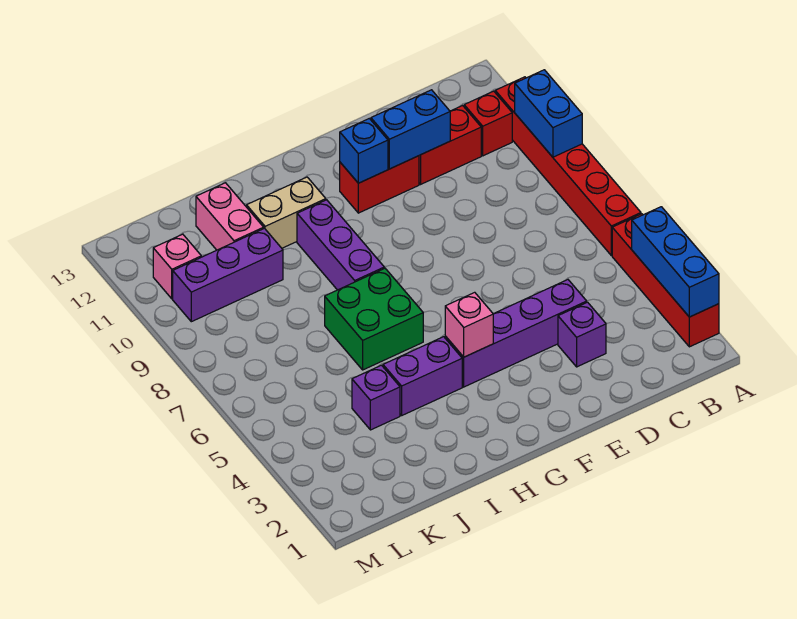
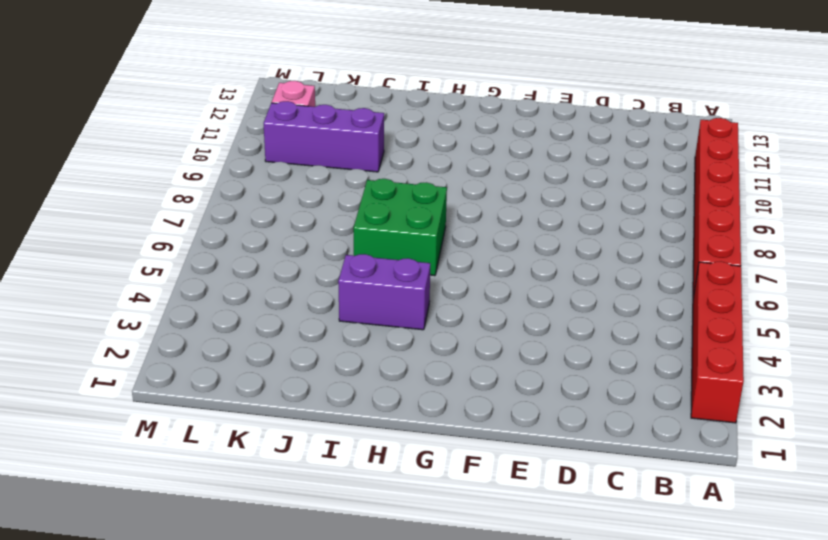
none -> red 1x1 brick [464,91,512,156]
none -> red 1x2 brick [419,106,481,184]
none -> purple 1x1 brick [558,302,606,367]

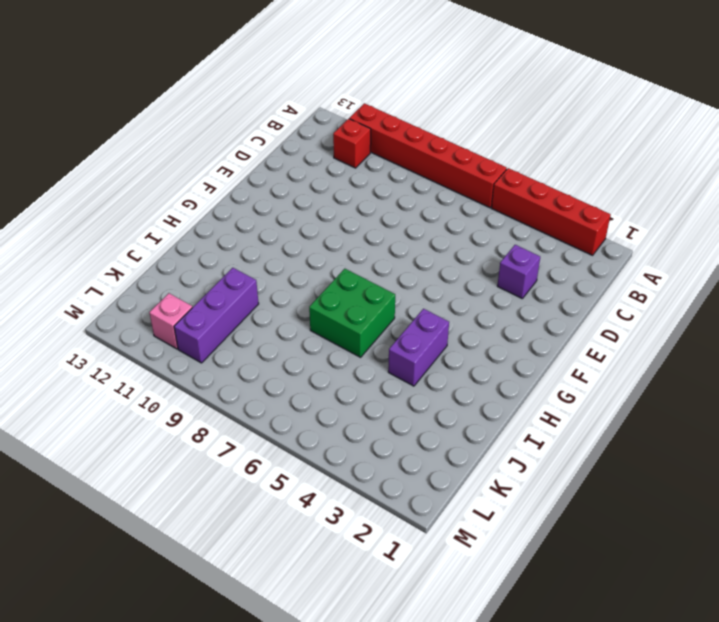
none -> red 1x2 brick [419,106,481,184]
none -> purple 1x4 brick [445,280,587,387]
none -> red 1x2 brick [340,156,419,213]

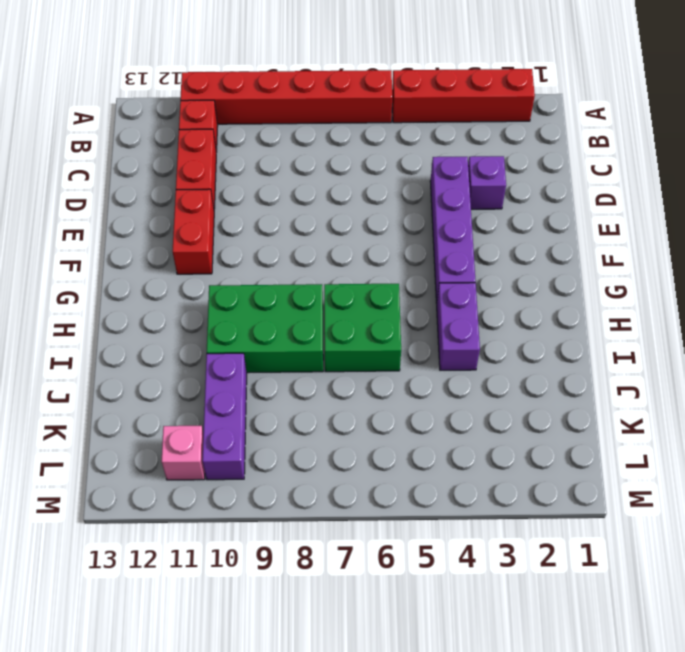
green 2x3 brick [207,284,323,373] -> purple 1x3 brick [297,200,384,290]
none -> tan 1x2 brick [247,177,326,248]
none -> purple 1x1 brick [352,365,400,430]
none -> pink 1x2 brick [196,183,264,250]

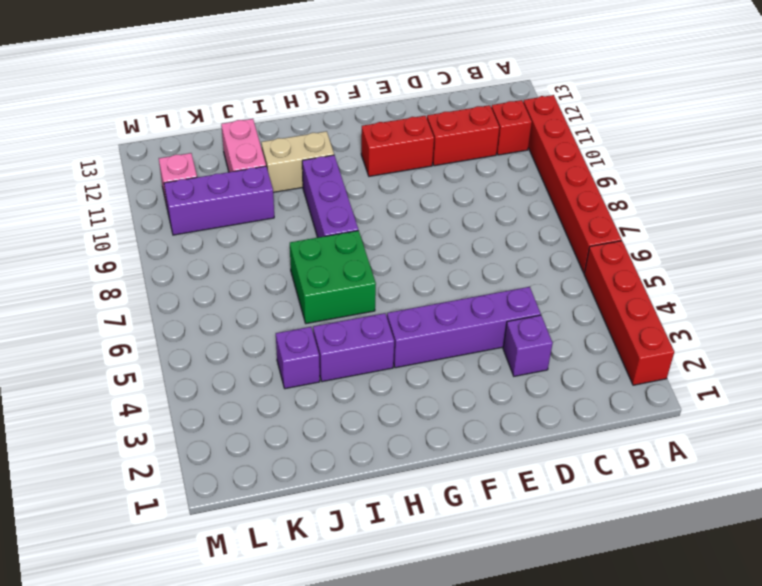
none -> blue 1x3 brick [632,207,719,317]
none -> blue 1x2 brick [515,70,582,157]
none -> blue 1x2 brick [371,90,450,169]

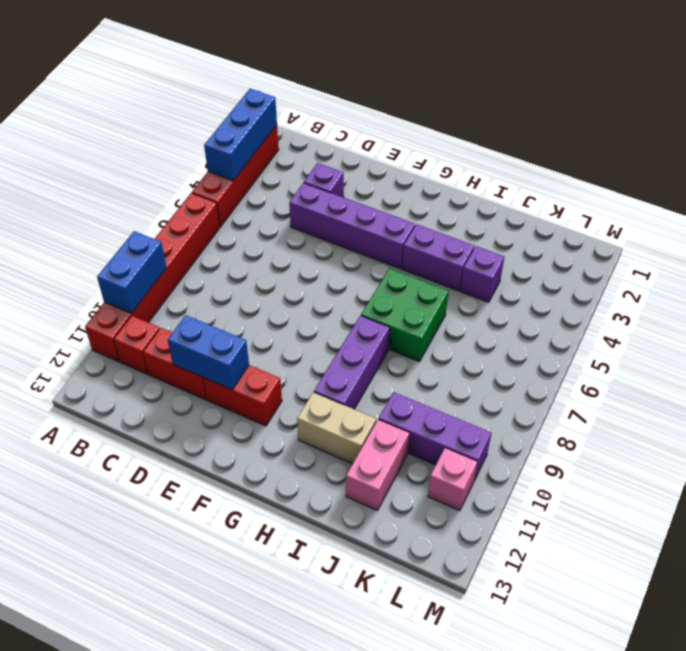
none -> blue 1x1 brick [340,118,388,183]
none -> pink 1x1 brick [445,292,493,357]

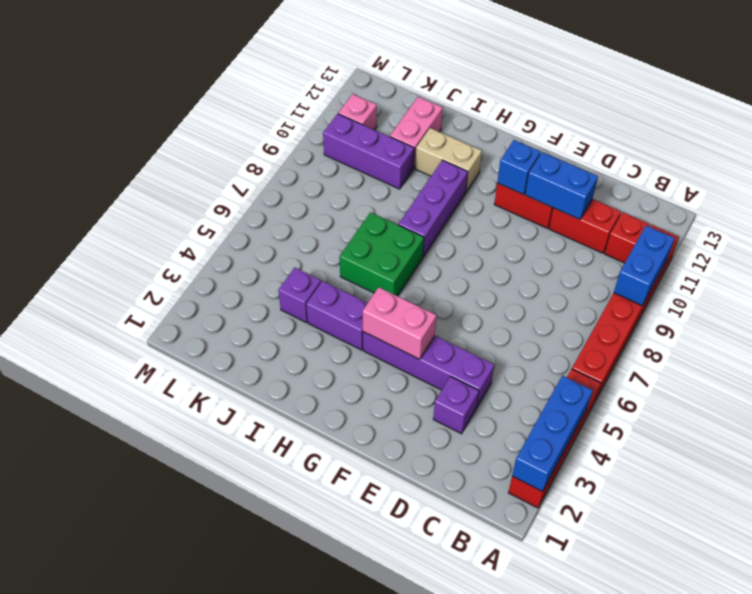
pink 1x2 brick [362,287,437,359] -> pink 1x1 brick [445,292,493,357]

